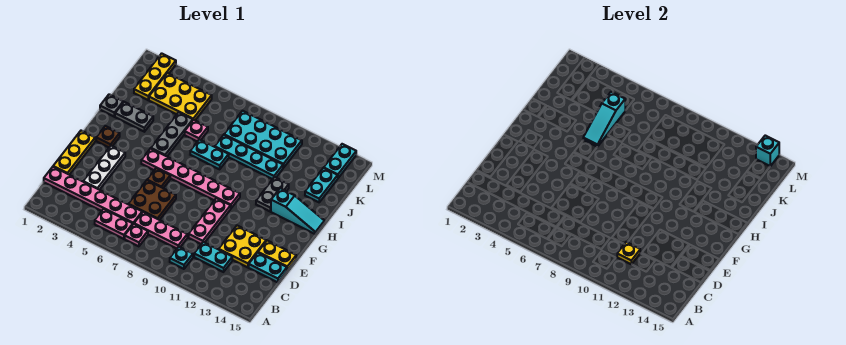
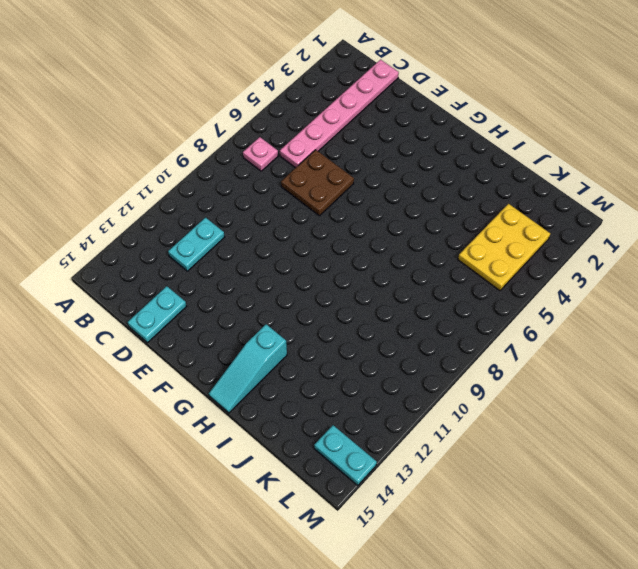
none -> pink 1x2 plate [95,209,133,239]
none -> cyan 1x1 plate [170,247,193,269]
none -> pink 1x3 plate [134,212,187,249]
none -> yellow 1x3 plate [53,131,95,175]

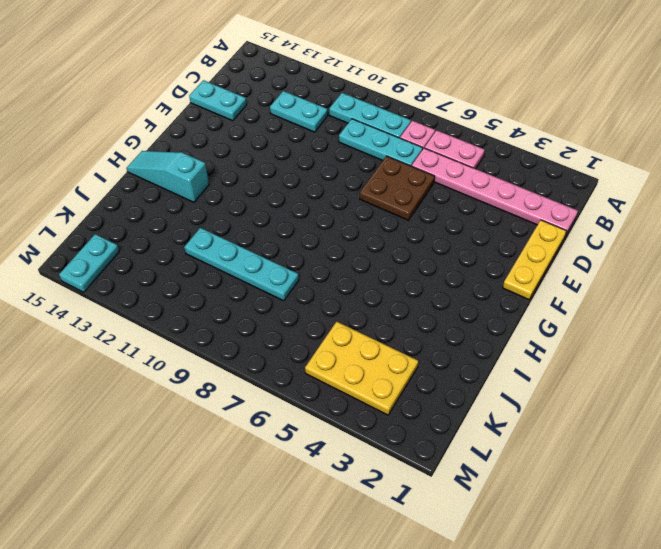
cyan 1x3 plate [329,93,411,138] -> cyan 1x1 plate [170,247,193,269]
cyan 1x3 plate [339,119,423,166] -> pink 1x3 plate [134,212,187,249]
none -> white 1x3 plate [83,146,125,190]
none -> pink 1x3 plate [189,198,231,244]
none -> yellow 2x2 plate [219,226,266,267]
none -> yellow 1x2 plate [258,241,296,270]

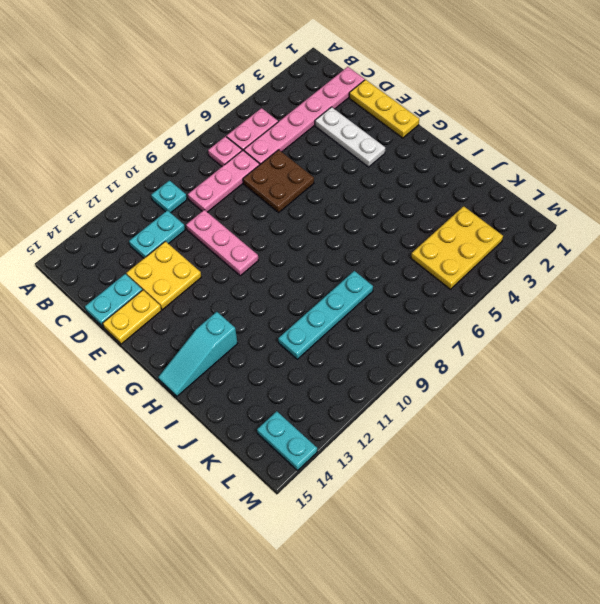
none -> brown 1x1 plate [147,168,170,188]
none -> brown 1x1 plate [96,126,120,147]
none -> pink 1x6 plate [141,149,240,208]
none -> grey 1x3 plate [151,112,193,156]

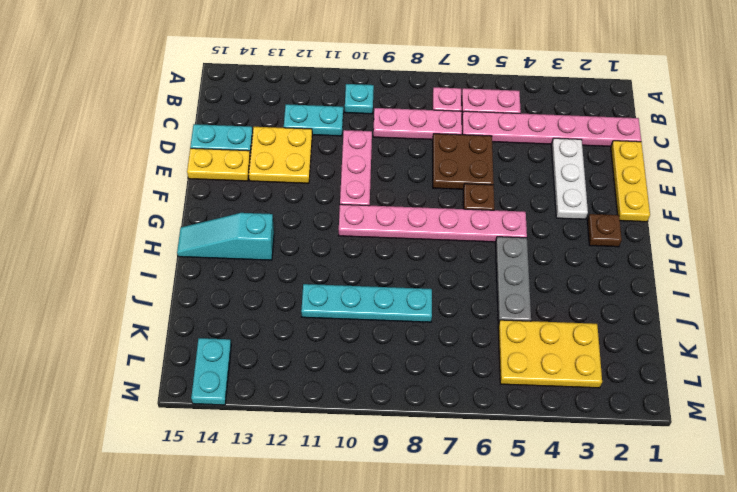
none -> grey 1x2 plate [256,177,289,211]
none -> grey 1x1 plate [100,94,123,116]
none -> grey 1x2 plate [115,102,153,132]
none -> cyan 1x2 plate [190,139,229,169]

